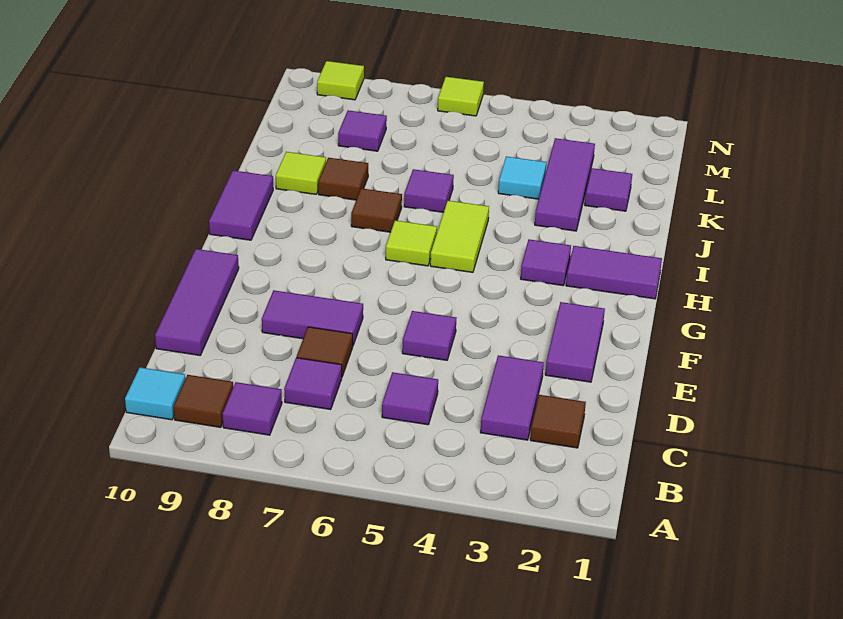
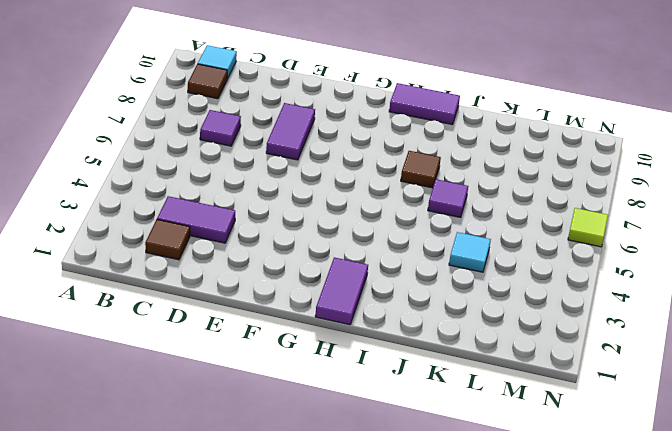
none -> purple 1x1 tile [223,382,282,435]
none -> purple 1x1 tile [382,372,438,425]
none -> brown 1x1 tile [297,327,353,376]

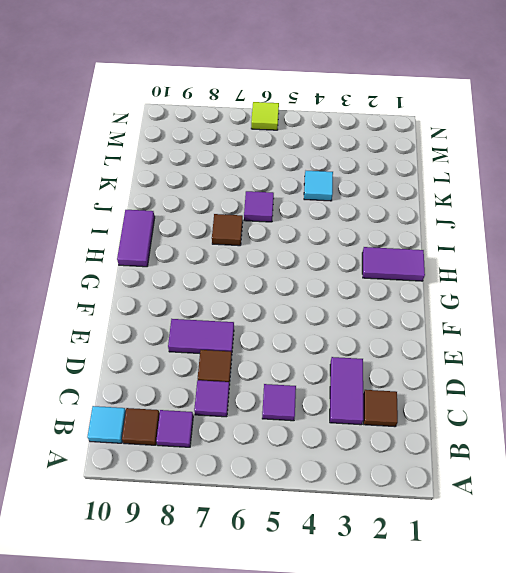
none -> purple 1x3 tile [155,249,239,355]
none -> purple 1x2 tile [545,302,605,382]
none -> purple 1x1 tile [402,311,456,360]

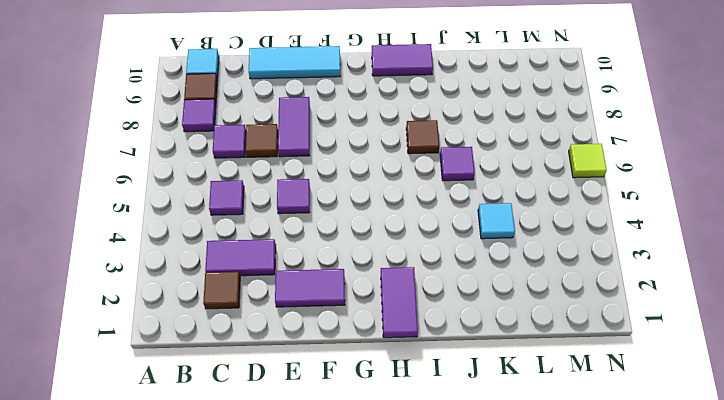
cyan 1x3 tile [249,46,340,79] -> purple 1x3 tile [155,249,239,355]
none -> purple 1x1 tile [521,239,571,286]
none -> lime 1x2 tile [430,201,489,272]
none -> lime 1x1 tile [386,220,437,266]

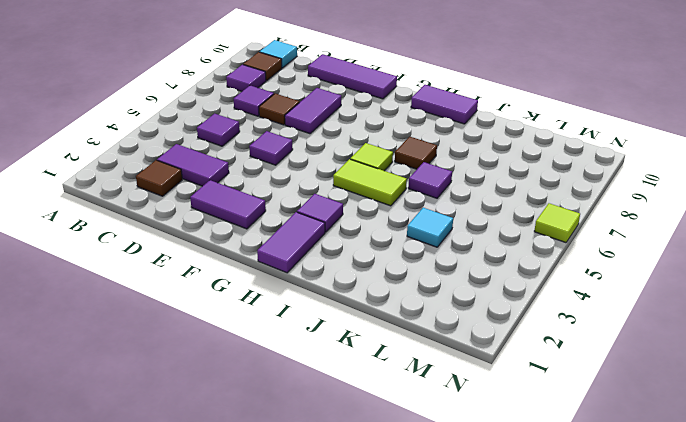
none -> purple 1x3 tile [535,138,595,231]
none -> brown 1x1 tile [318,158,368,200]
none -> lime 1x1 tile [276,152,326,194]

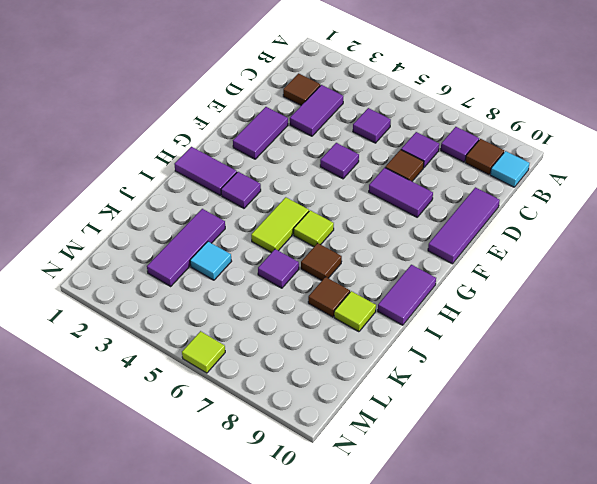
none -> purple 1x1 tile [585,168,632,211]
none -> purple 1x1 tile [338,110,387,151]
none -> lime 1x1 tile [317,61,364,100]

